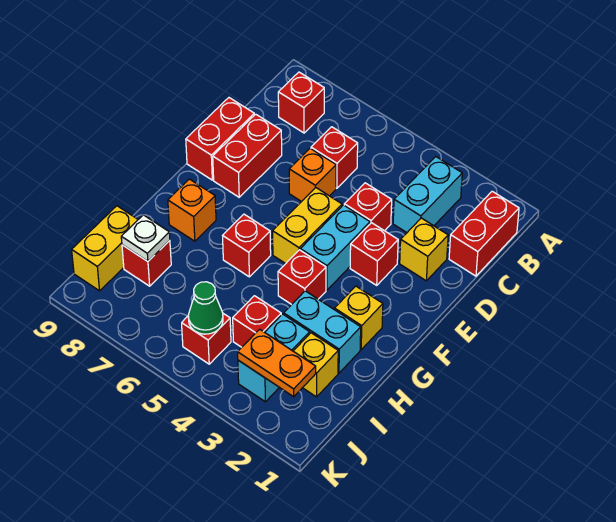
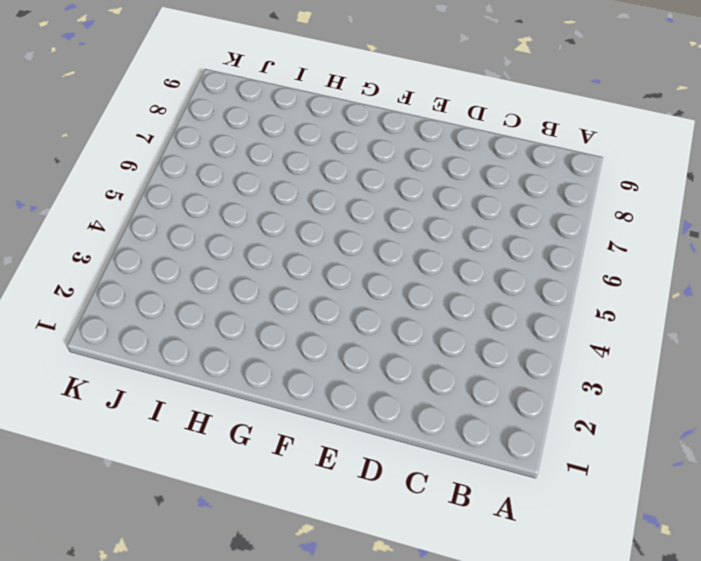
none -> red 1x2 brick [449,191,519,276]
none -> cyan 1x2 brick [393,157,462,233]
none -> red 1x1 brick [278,72,324,133]

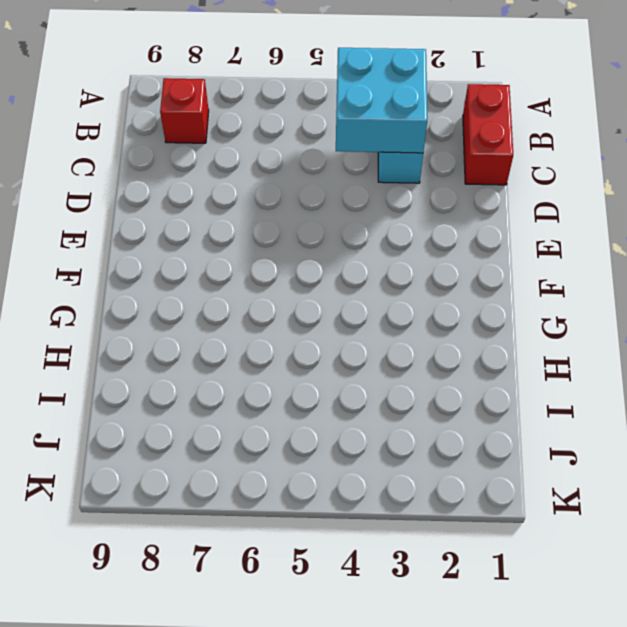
cyan 2x2 brick [336,48,427,153] -> none
none -> red 1x1 brick [311,127,358,188]
none -> yellow 1x1 brick [400,218,448,281]
none -> red 1x1 brick [344,183,392,231]

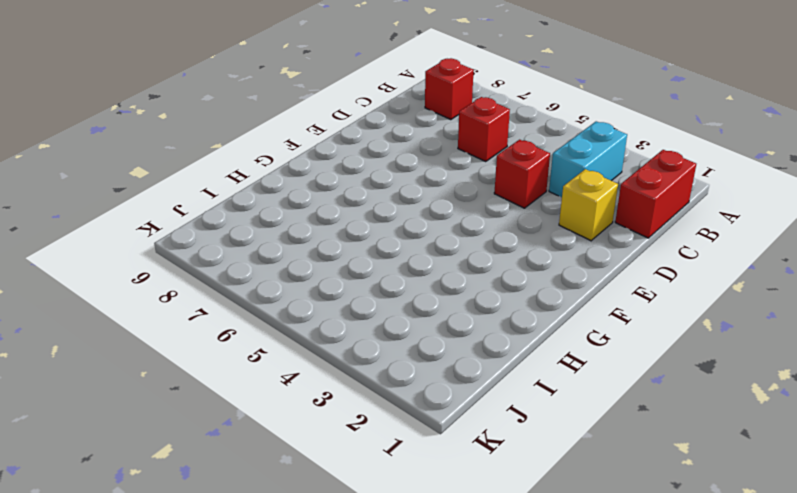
none -> orange 1x1 brick [289,148,336,202]
none -> red 1x2 brick [213,114,282,197]
none -> red 1x2 brick [186,98,254,180]

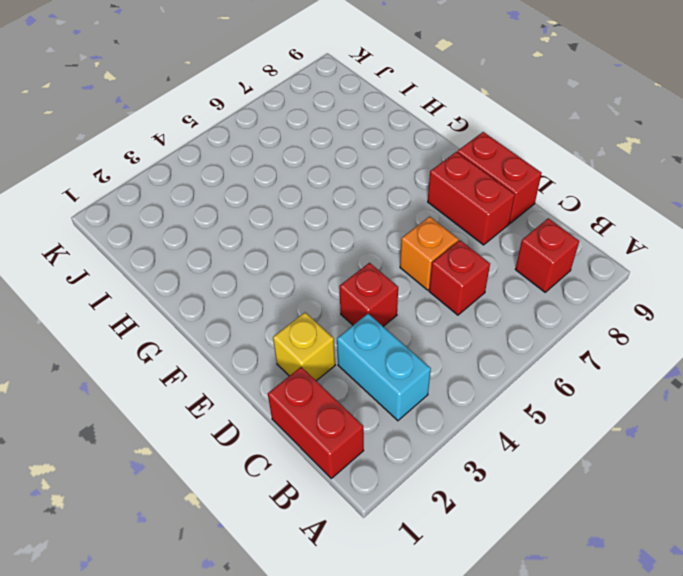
none -> red 1x1 brick [350,223,398,285]
none -> cyan 1x2 brick [300,205,370,290]
none -> yellow 1x2 brick [273,187,342,264]

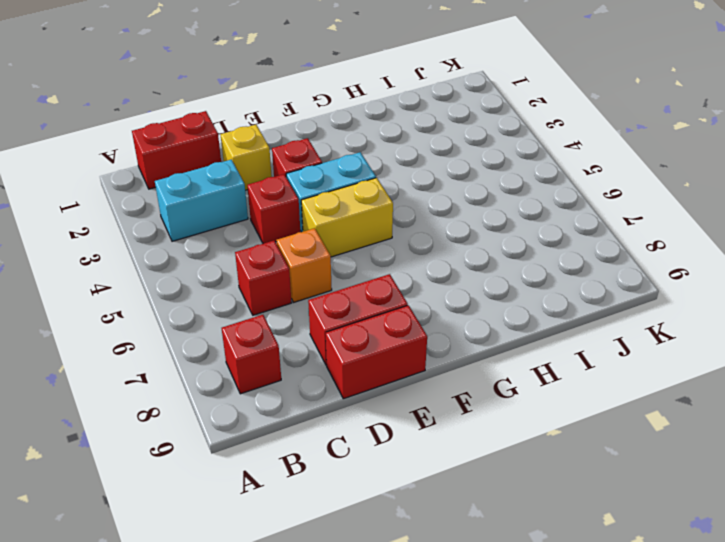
none -> yellow 1x1 brick [335,286,383,350]
none -> red 1x1 brick [278,250,326,305]
none -> red 1x1 brick [223,214,271,277]

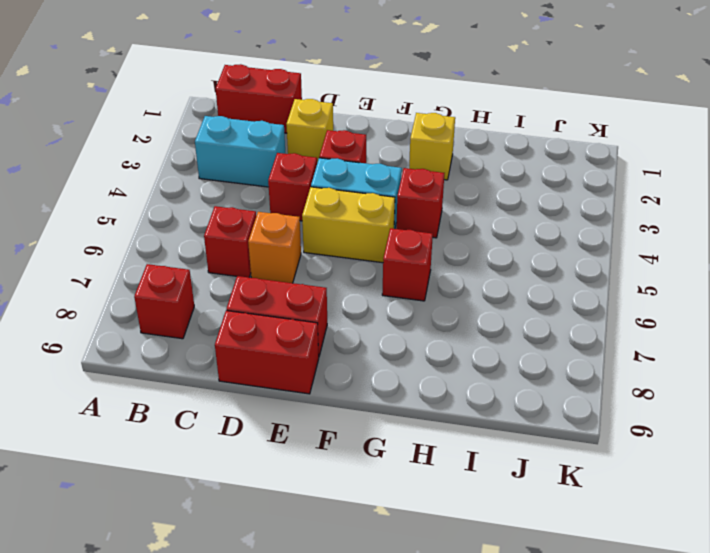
none -> orange 1x1 brick [168,179,216,241]
none -> cyan 1x2 brick [284,291,361,373]
none -> yellow 1x1 brick [293,333,338,397]

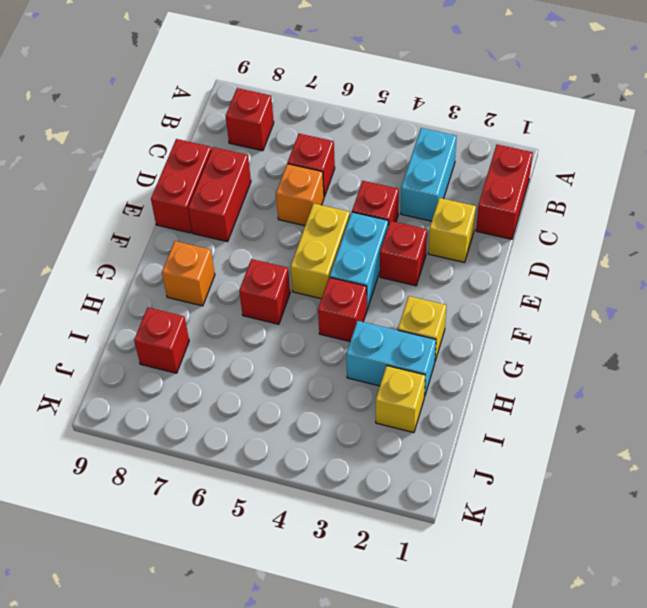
none -> cyan 1x2 brick [238,314,310,402]
none -> red 1x1 brick [233,296,281,347]
none -> yellow 1x2 brick [72,206,138,291]

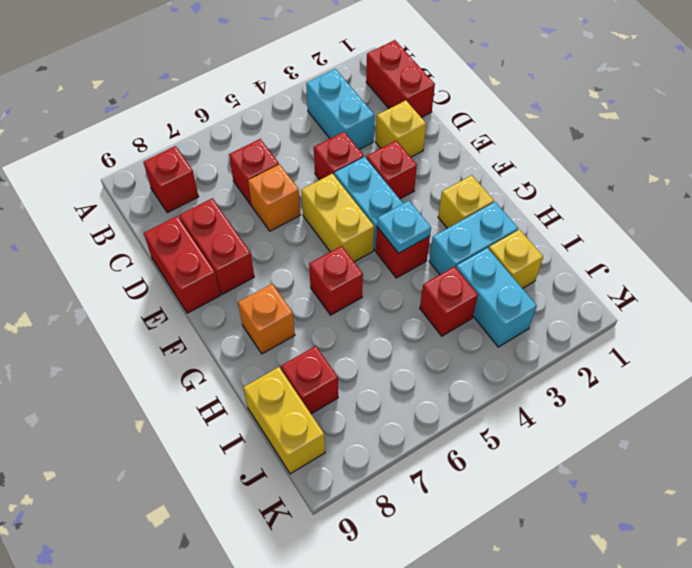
cyan 1x1 plate [377,201,431,253] -> none
none -> red 1x1 brick [182,314,231,364]
none -> white 1x1 plate [121,215,170,261]
none -> orange 1x2 plate [238,329,316,397]

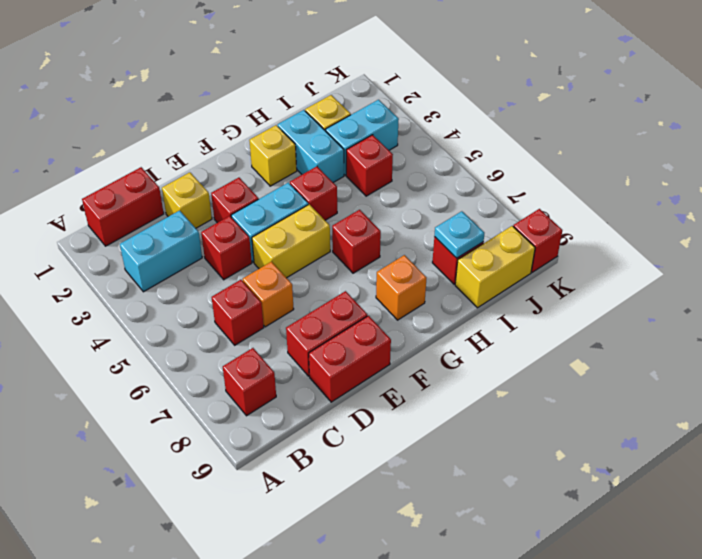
cyan 1x1 plate [434,211,484,258] -> white 1x1 plate [121,215,170,261]
red 1x1 brick [513,209,562,272] -> red 1x1 brick moved to [182,314,231,364]
none -> orange 1x2 plate [238,329,316,397]
none -> green 1x1 cone [188,282,223,334]

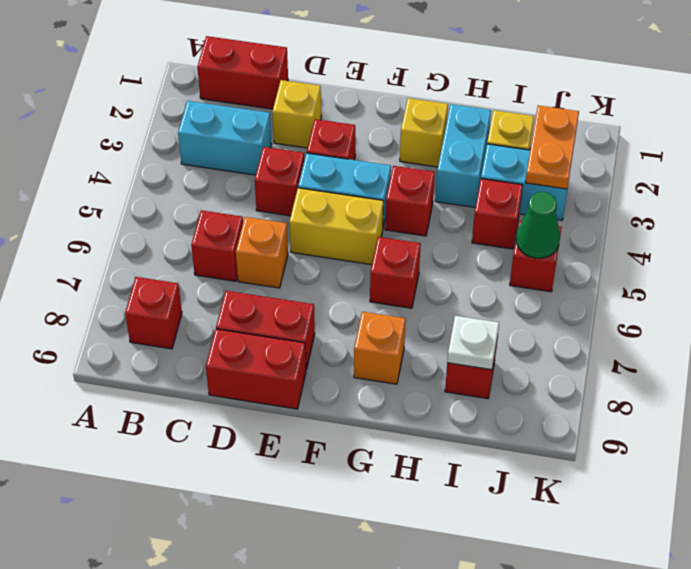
none -> yellow 1x2 brick [72,206,138,291]

